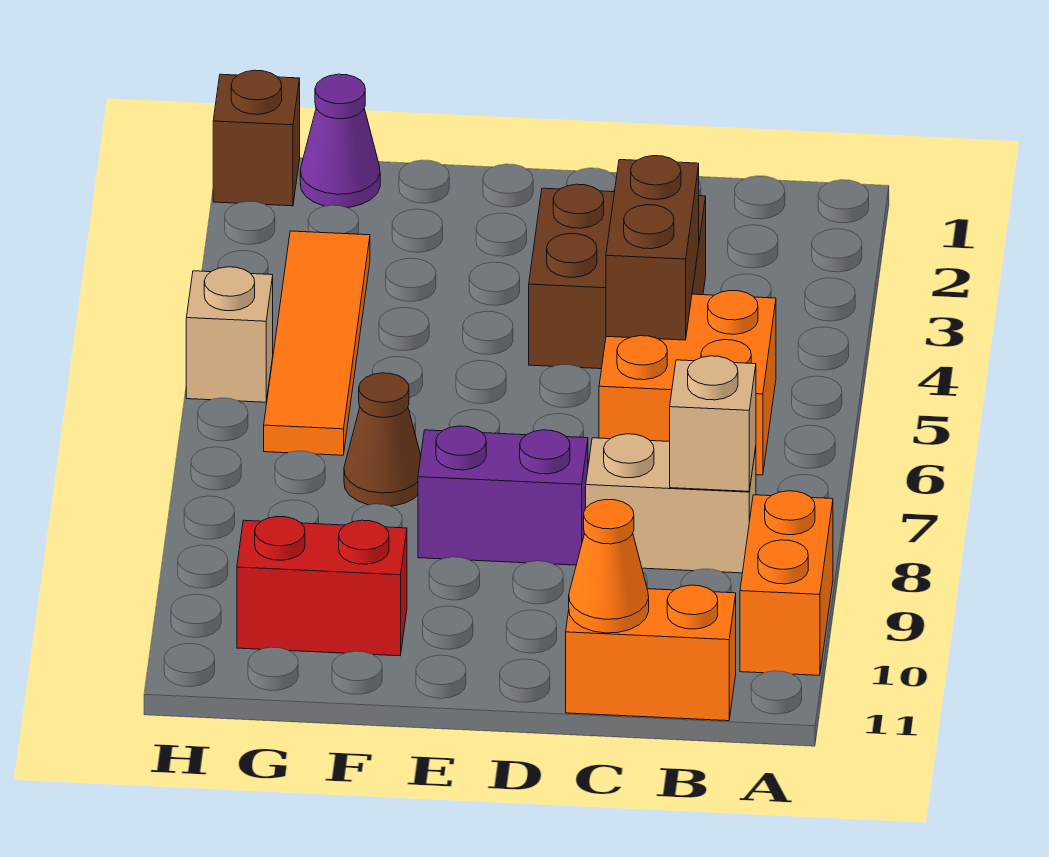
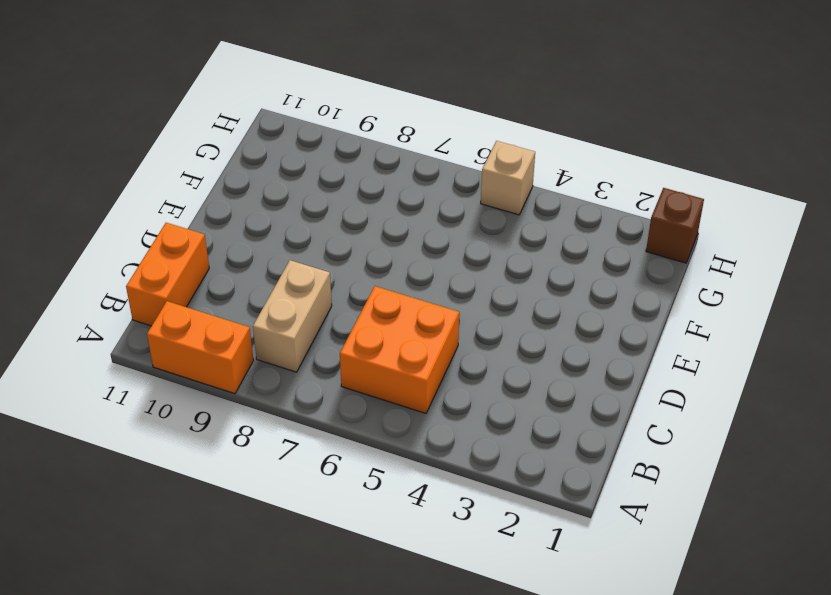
none -> brown 2x2 brick [529,184,706,369]
none -> purple 1x2 brick [418,426,588,565]
none -> brown 1x1 cone [344,373,421,506]

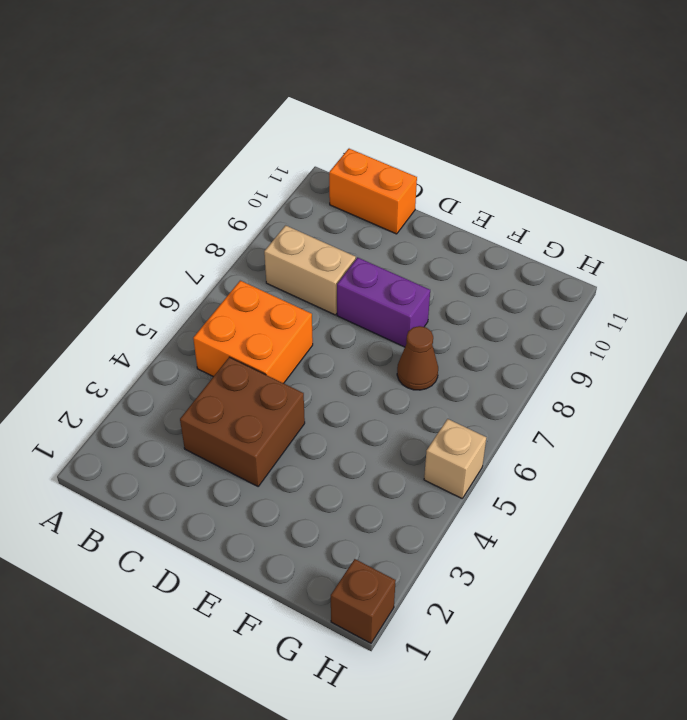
none -> orange 1x2 brick [740,491,833,675]
none -> red 1x2 brick [237,516,407,656]
none -> purple 1x1 cone [300,74,380,207]

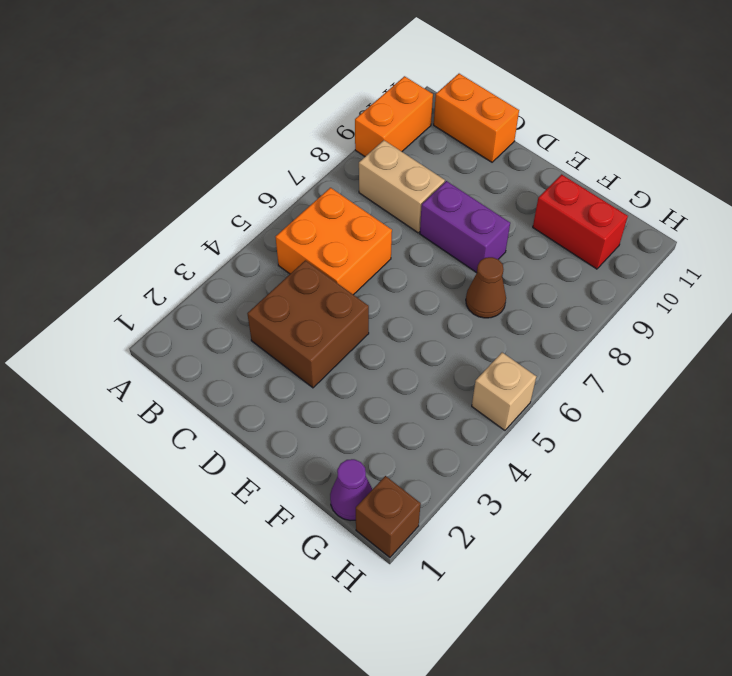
none -> orange 1x4 tile [264,231,370,455]
none -> tan 1x1 brick [670,356,756,491]
none -> brown 1x2 brick [606,156,699,340]

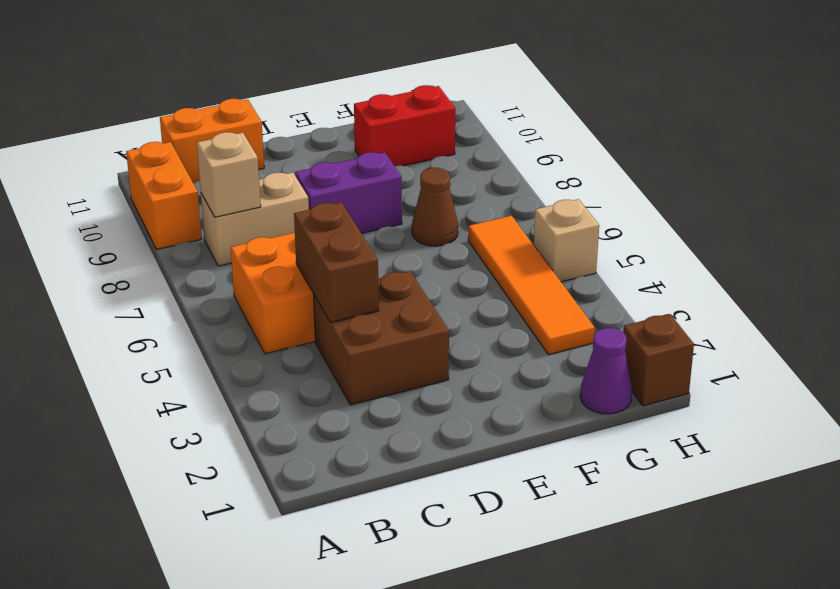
none -> orange 1x1 cone [569,499,649,633]

